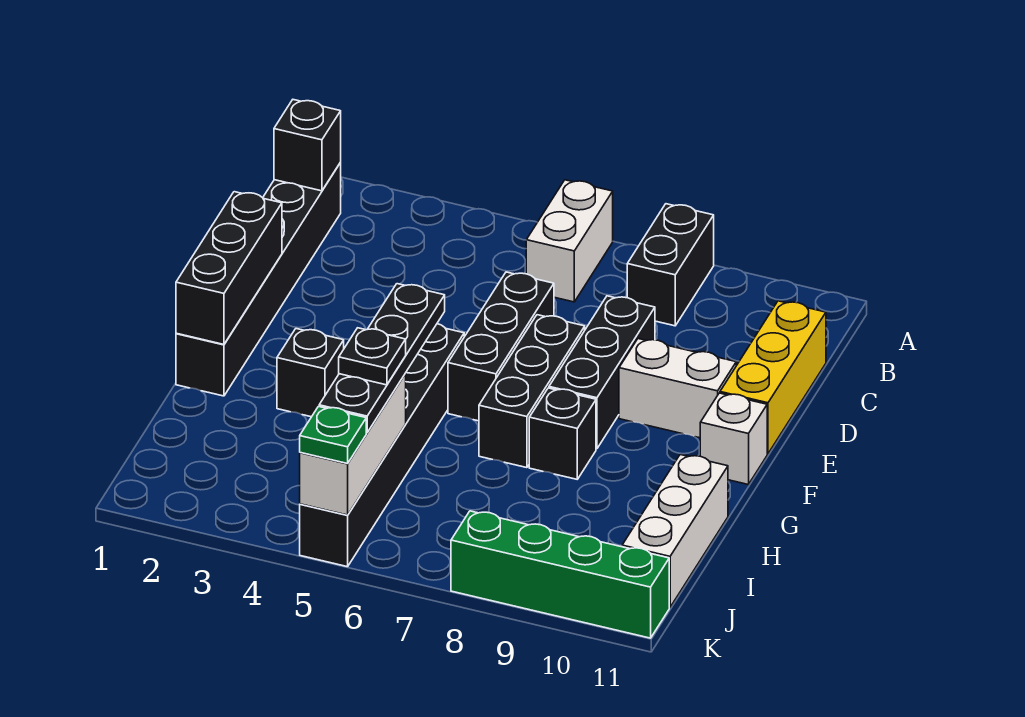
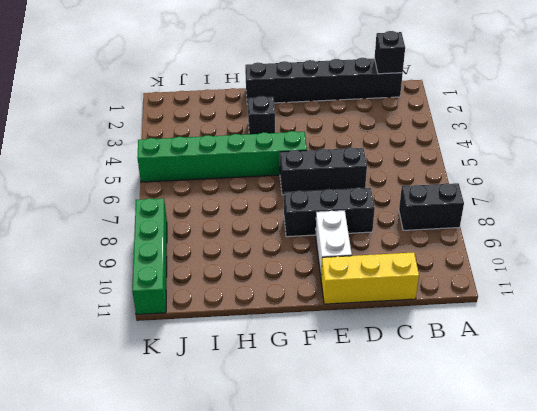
green 1x6 brick [137,131,307,182] -> black 1x6 brick [300,324,464,567]
none -> white 1x2 brick [526,180,613,302]
none -> black 1x3 brick [479,315,585,468]
none -> white 1x1 brick [700,393,767,485]

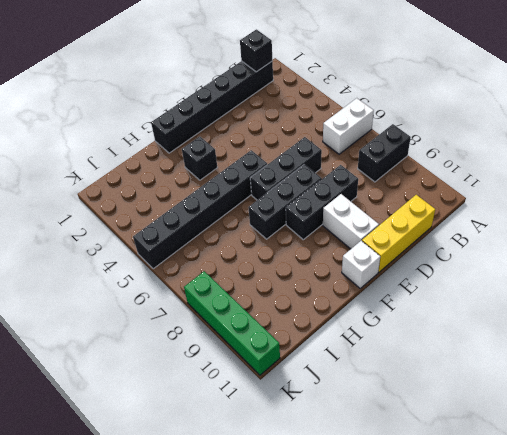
none -> black 1x1 brick [529,388,596,479]
none -> white 1x3 brick [622,455,728,607]
none -> black 1x3 brick [176,192,282,344]

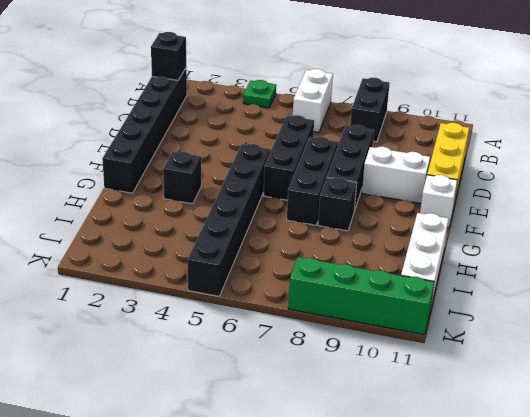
green 1x1 plate [243,80,276,108] -> green 1x1 plate moved to [300,407,366,464]
none -> black 1x3 brick [176,192,282,344]
none -> white 1x3 brick [300,374,406,515]
none -> black 1x4 plate [319,284,445,433]

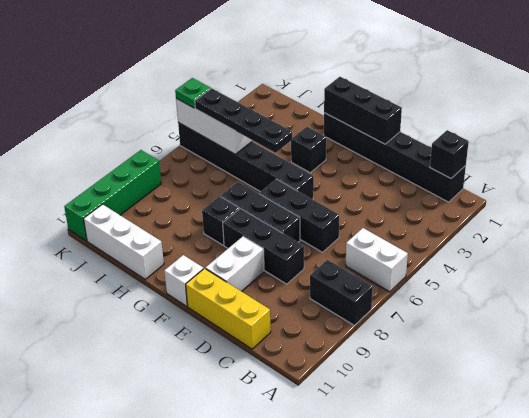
none -> black 1x1 plate [339,328,406,385]

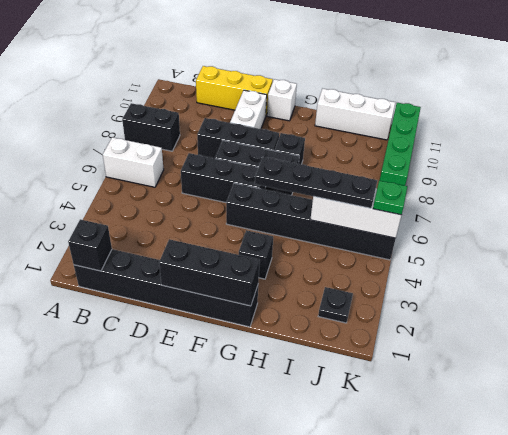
black 1x1 plate [318,287,353,323] -> black 1x1 plate moved to [339,328,406,385]

